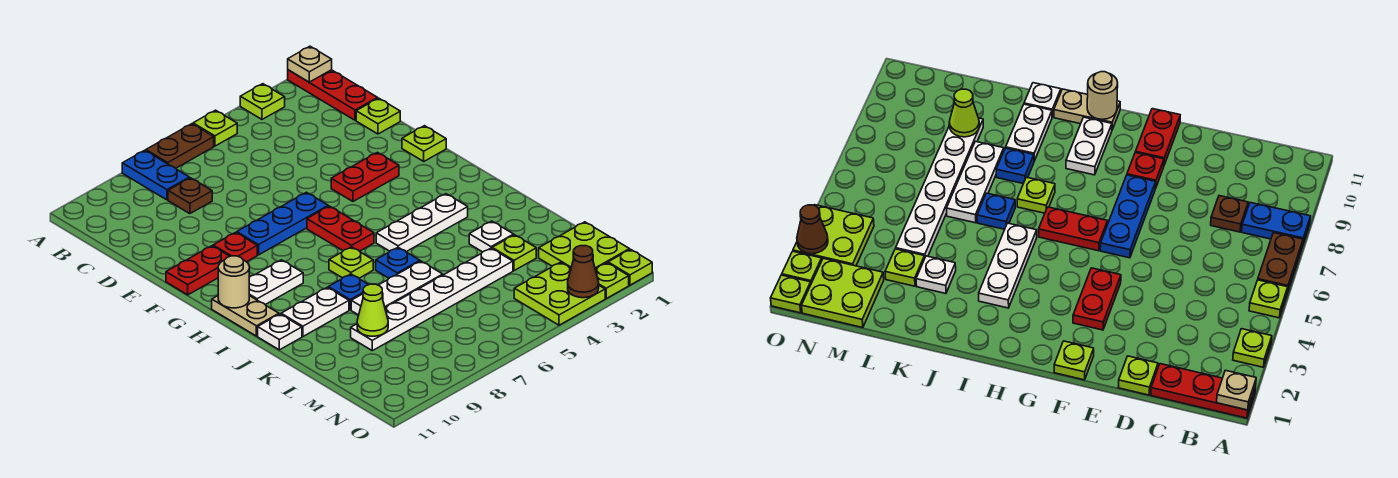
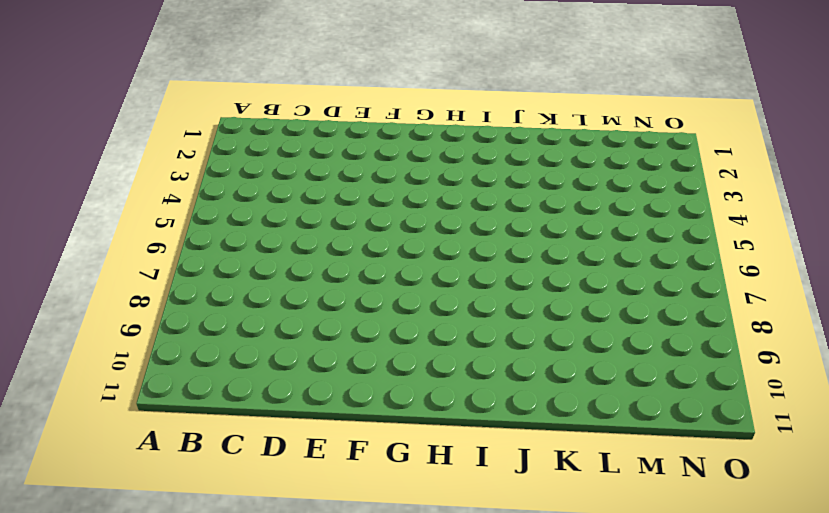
none -> red 1x3 plate [288,70,378,120]
none -> lime 1x1 plate [240,84,285,119]
none -> lime 1x1 plate [193,110,237,146]
none -> brown 1x2 plate [146,124,214,168]

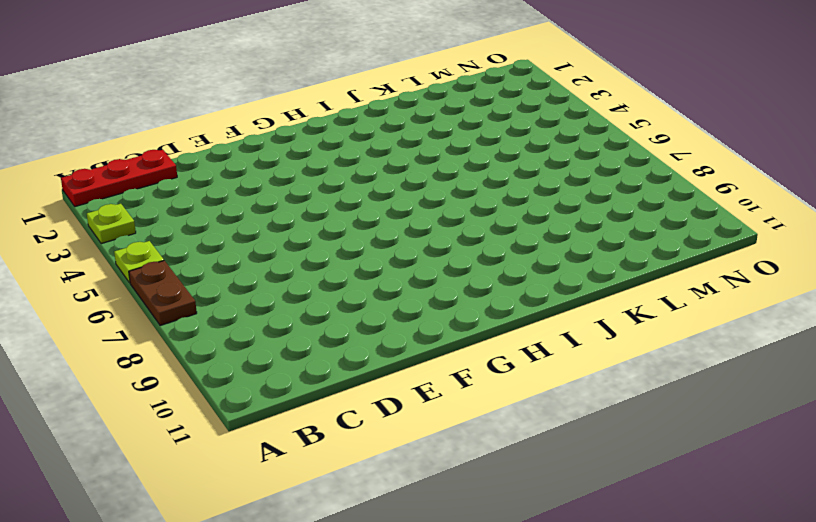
none -> blue 1x2 plate [122,150,189,200]
none -> brown 1x1 plate [168,178,212,214]
none -> lime 1x1 plate [356,98,400,134]
none -> lime 1x1 plate [402,126,446,161]

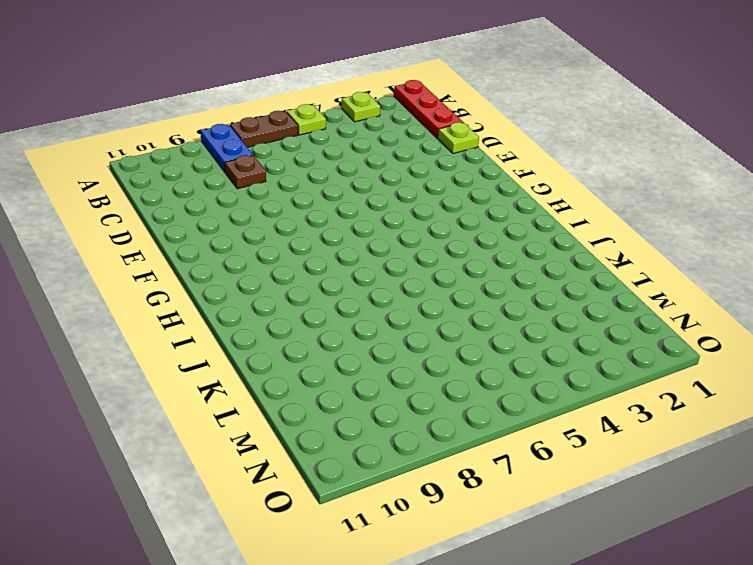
none -> lime 1x1 plate [402,126,446,161]
none -> red 1x2 plate [331,152,399,201]
none -> blue 1x3 plate [237,192,328,255]
none -> red 1x1 plate [213,232,257,262]

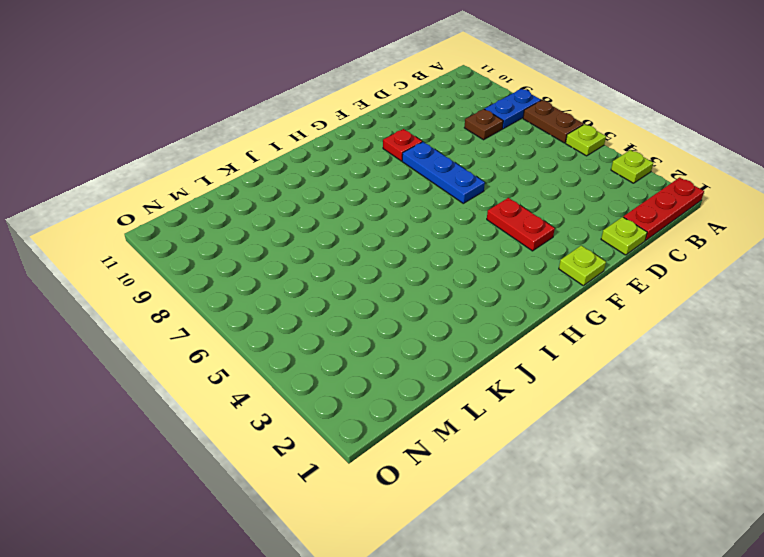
none -> red 1x2 plate [166,246,230,295]
none -> red 1x2 plate [307,206,374,251]
none -> white 1x2 plate [249,260,303,305]
none -> tan 1x2 plate [212,296,279,336]

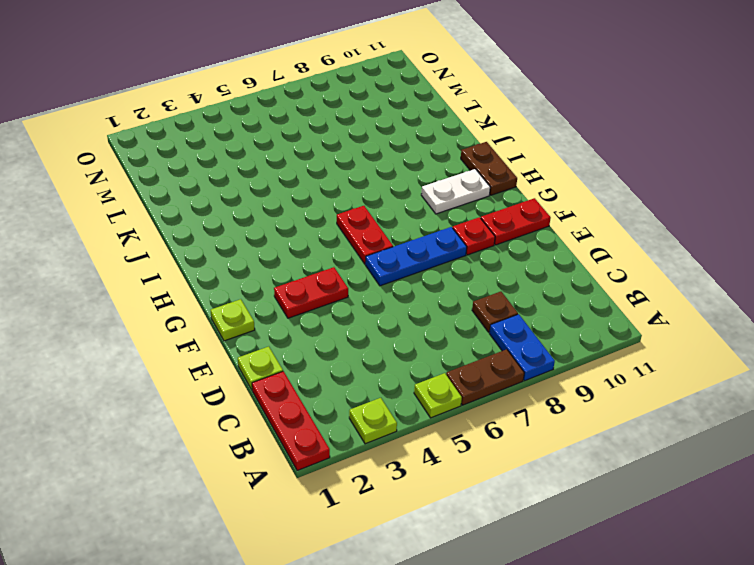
brown 1x2 plate [461,142,517,195] -> tan 1x2 plate [212,296,279,336]
none -> white 1x3 plate [376,194,468,252]
none -> lime 1x1 plate [329,247,373,278]
none -> blue 1x1 plate [376,247,420,278]
none -> blue 1x1 plate [328,274,369,310]

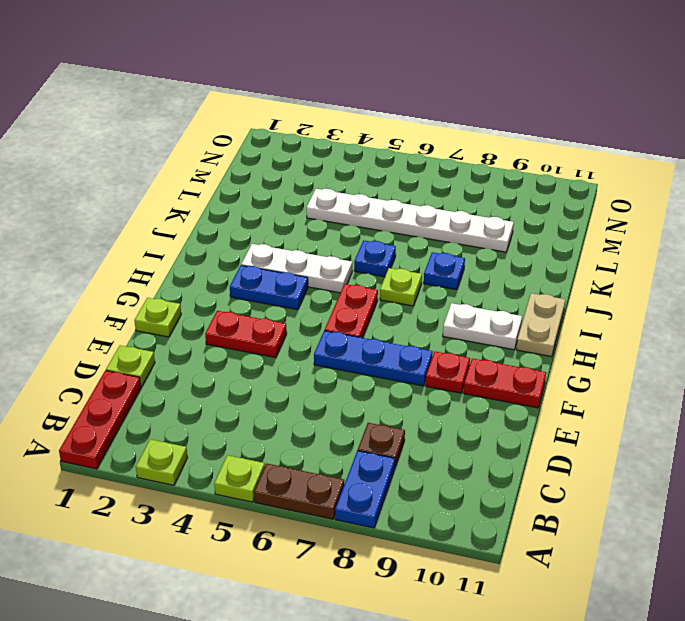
blue 1x2 plate [230,265,308,310] -> none
none -> white 1x2 plate [281,287,349,336]
none -> white 1x1 plate [258,314,302,350]
none -> white 1x1 plate [469,221,514,252]
none -> white 1x3 plate [351,261,443,315]

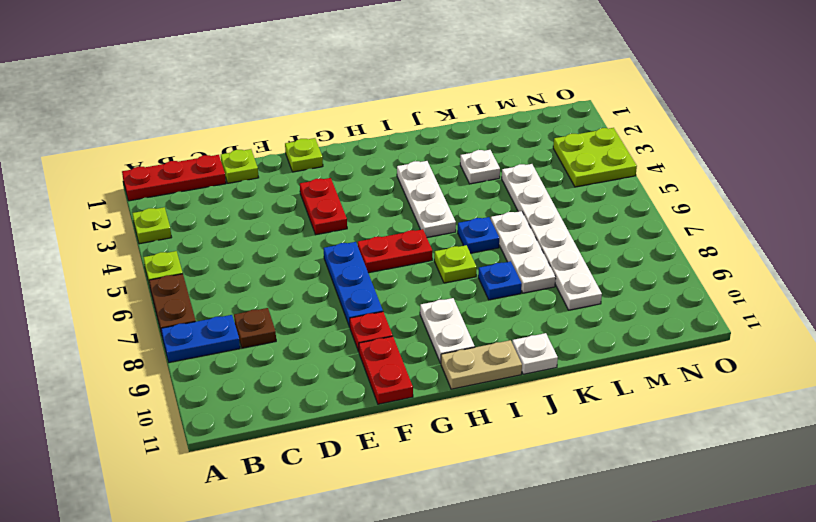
none -> white 1x2 plate [281,287,349,336]
none -> lime 1x1 plate [492,235,536,271]
none -> lime 2x2 plate [539,222,629,269]
none -> lime 1x1 plate [608,249,652,285]

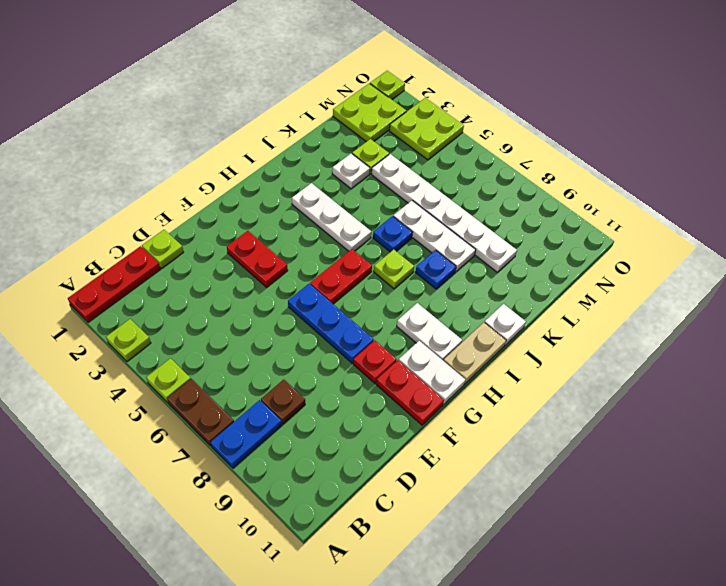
white 1x2 plate [399,341,465,404] -> white 1x2 plate moved to [281,287,349,336]
none -> lime 1x1 plate [402,126,446,161]
none -> lime 1x1 plate [595,263,629,298]
none -> tan 1x1 plate [288,46,332,82]
none -> tan 1x1 round brick [218,256,249,308]

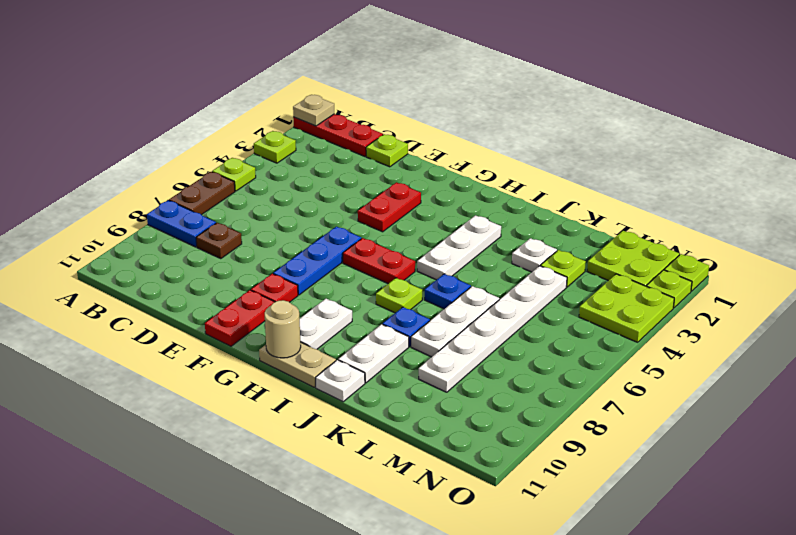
none -> lime 1x1 plate [402,126,446,161]
none -> lime 1x1 cone [357,284,388,336]
none -> brown 1x1 cone [568,246,599,298]

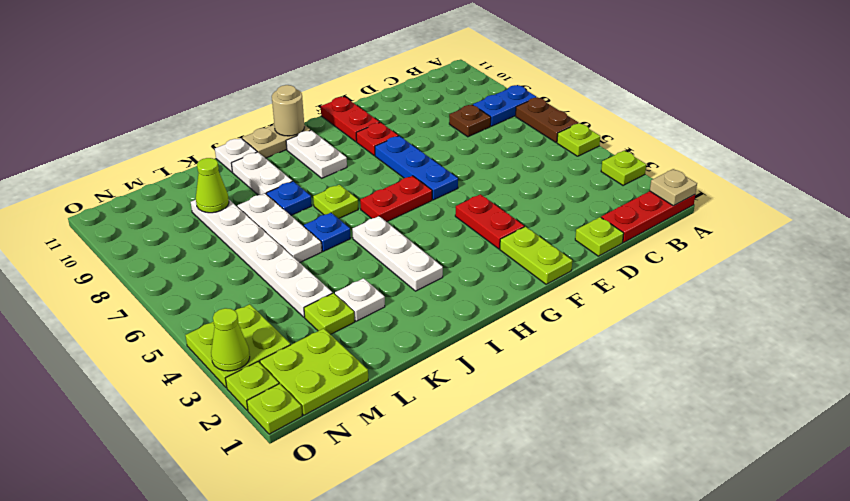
lime 1x2 plate [500,227,572,284] -> lime 1x1 plate [402,126,446,161]
lime 1x1 cone [211,308,250,371] -> brown 1x1 cone [568,246,599,298]

